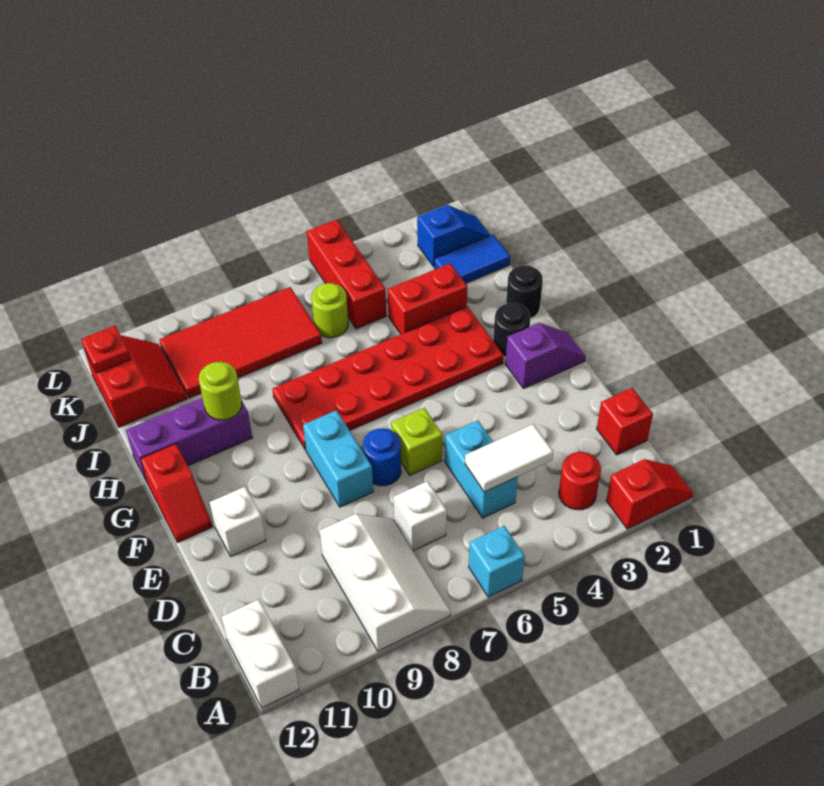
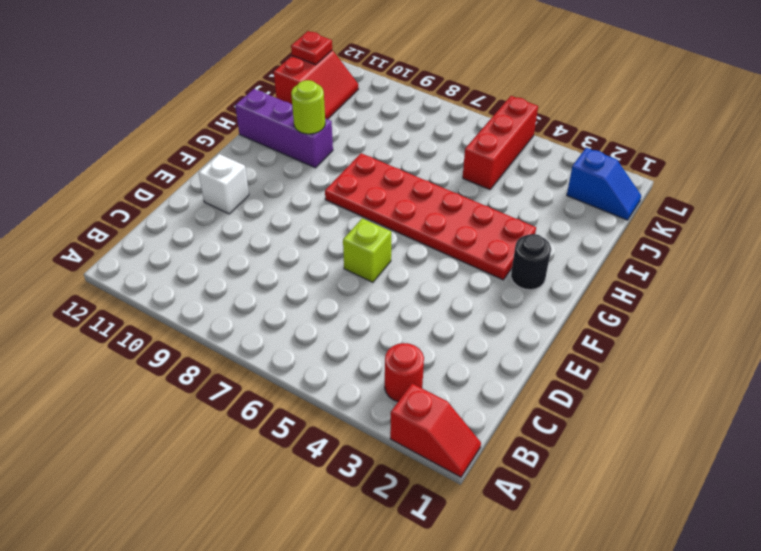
none -> cyan 1x1 brick [469,526,525,597]
none -> white 2x3 slope [320,514,450,651]
none -> white 1x2 brick [222,599,299,708]

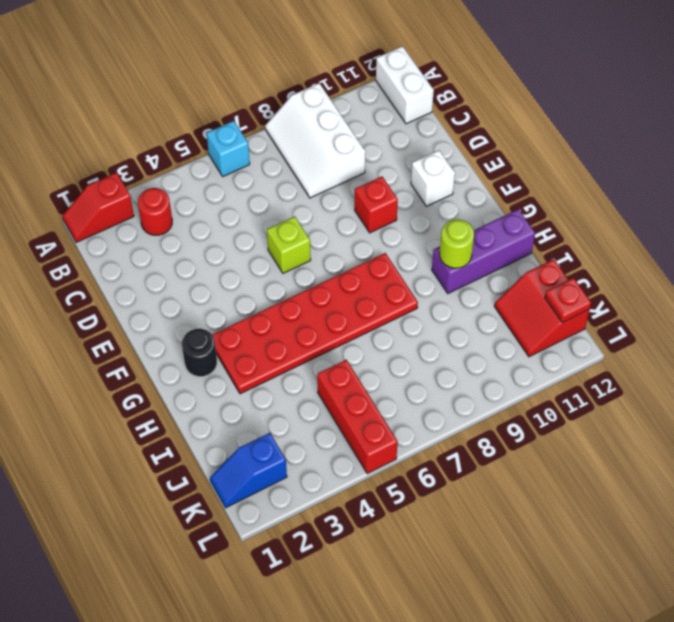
red 1x1 brick [355,176,398,233] -> red 1x1 brick moved to [597,388,653,455]
none -> cyan 1x2 brick [445,421,518,518]
none -> white 1x1 brick [393,481,447,551]
none -> blue 1x1 round brick [363,428,401,486]

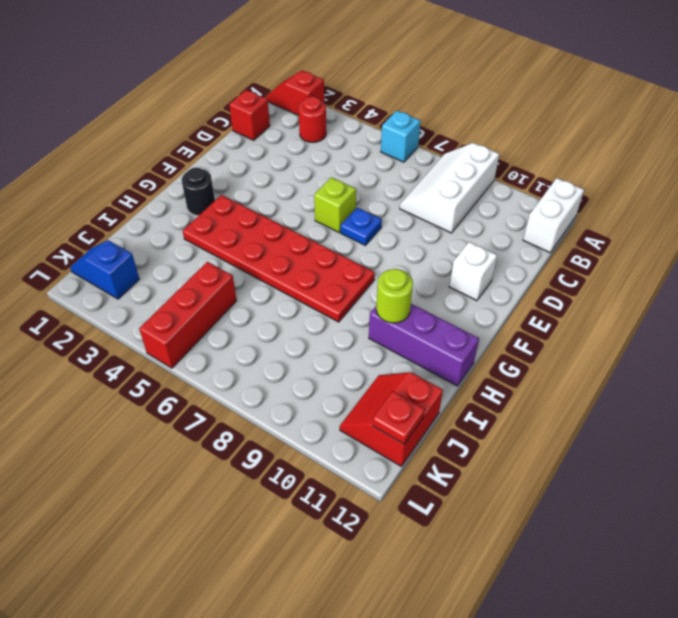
blue 1x1 plate [341,208,382,245] -> blue 1x1 round brick [363,428,401,486]
none -> cyan 1x2 brick [445,421,518,518]
none -> white 1x1 brick [393,481,447,551]
none -> cyan 1x2 brick [303,410,373,507]

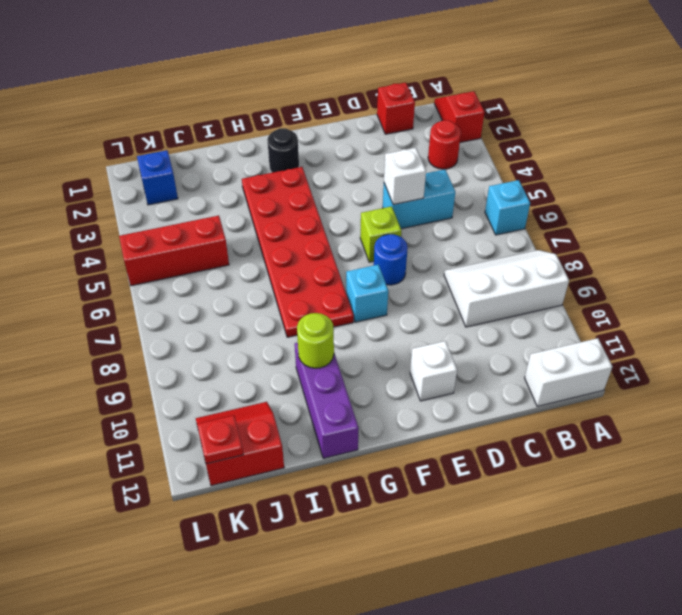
white 1x1 brick [384,148,426,205] -> white 1x1 brick moved to [393,481,447,551]
cyan 1x1 brick [346,265,388,322] -> cyan 1x2 brick [303,410,373,507]
none -> purple 1x2 slope [505,323,586,388]
none -> red 1x2 slope [141,444,213,543]
none -> black 1x1 round brick [506,265,543,319]

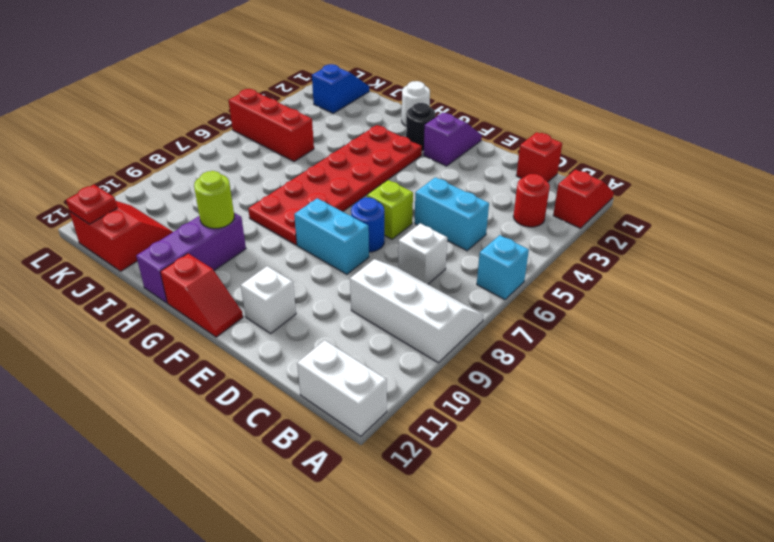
white 1x1 round brick [402,81,430,126] -> black 1x1 round brick [506,265,543,319]
none -> red 1x2 brick [388,263,467,334]
none -> blue 1x2 tile [434,235,510,283]
none -> lime 1x1 round brick [312,283,348,338]

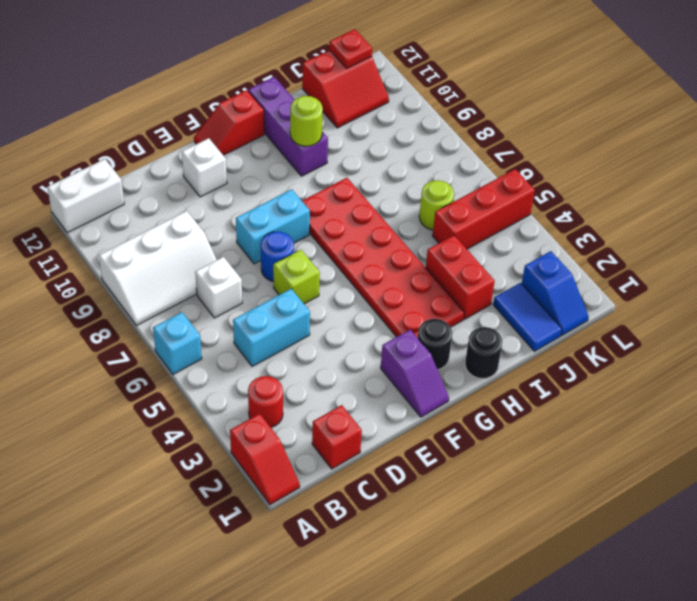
none -> red 2x4 tile [159,287,322,398]
none -> white 1x2 tile [465,424,554,492]

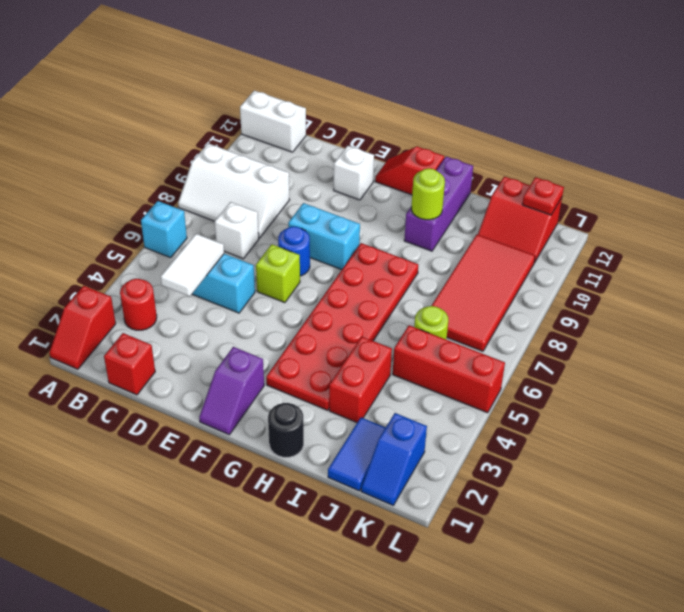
none -> black 1x1 round brick [493,303,530,357]

